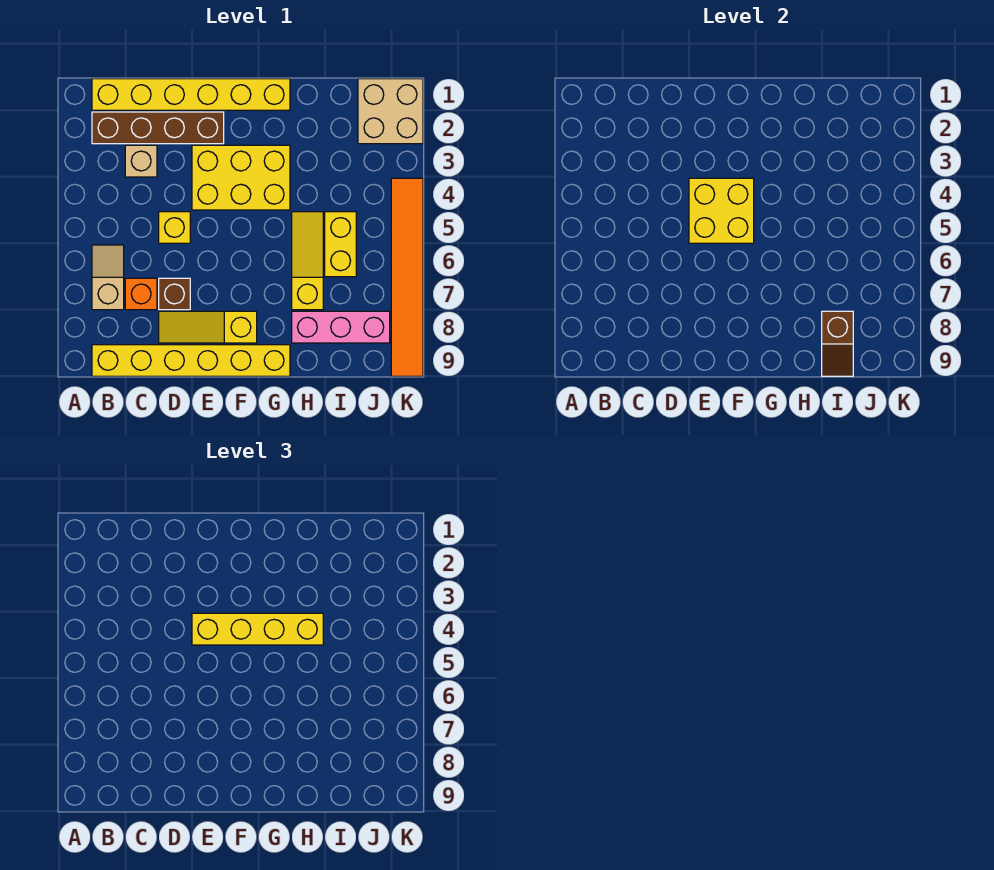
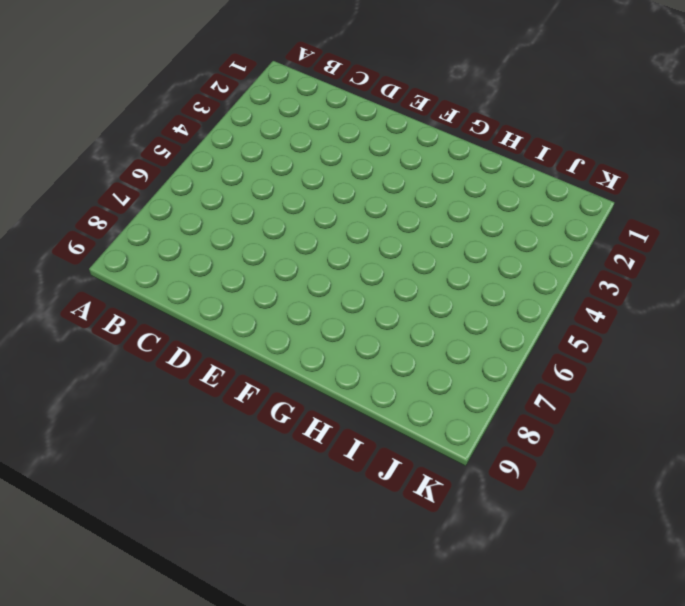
none -> yellow 1x6 brick [92,79,290,110]
none -> brown 1x4 brick [92,112,224,144]
none -> tan 1x2 slope [92,245,124,310]

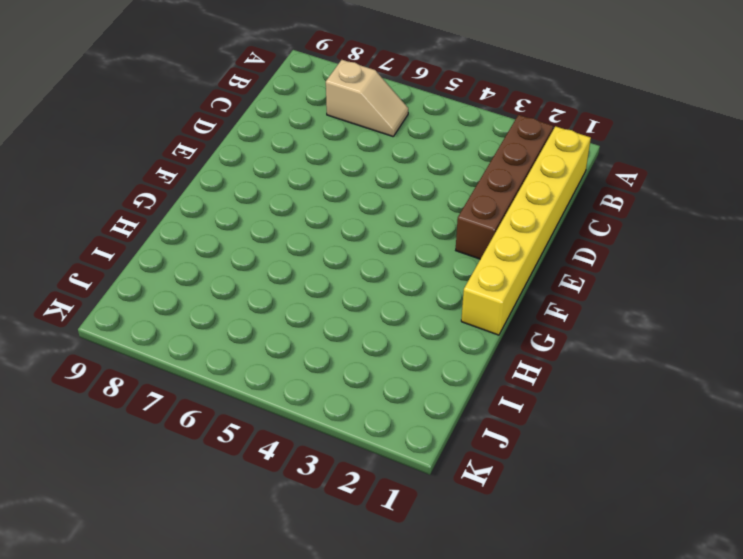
none -> yellow 1x6 brick [92,345,290,376]
none -> tan 1x1 brick [125,145,157,177]
none -> orange 1x1 brick [125,278,157,310]

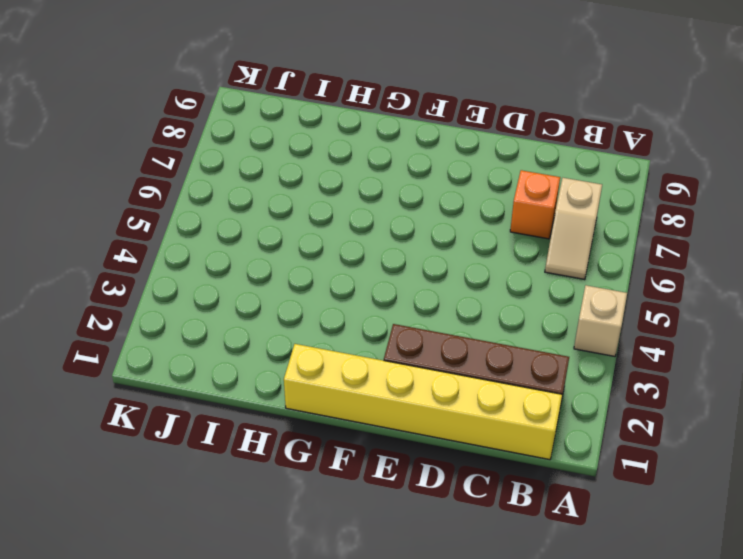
tan 1x1 brick [574,285,627,356] -> tan 1x1 brick moved to [125,145,157,177]
none -> yellow 1x6 brick [92,345,290,376]
none -> yellow 1x1 brick [159,212,190,243]
none -> brown 1x1 brick [159,278,190,310]

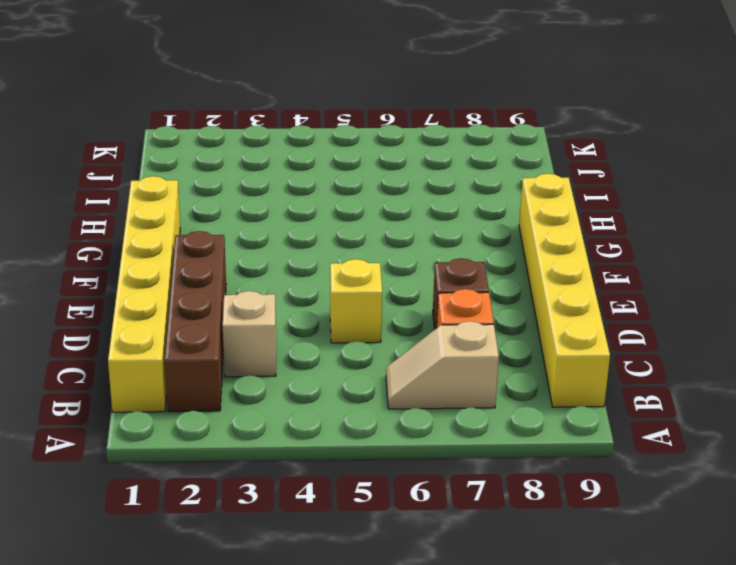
none -> yellow 1x3 slope [159,311,257,343]
none -> yellow 2x3 brick [192,145,290,210]
none -> yellow 1x3 slope [292,212,323,310]

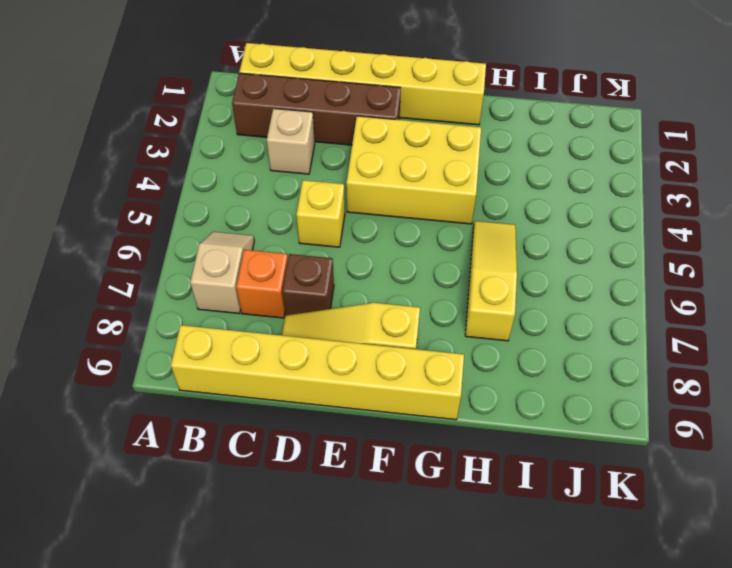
none -> pink 1x3 brick [292,311,390,343]
none -> yellow 1x2 brick [325,212,356,277]
none -> tan 2x2 brick [358,79,423,144]

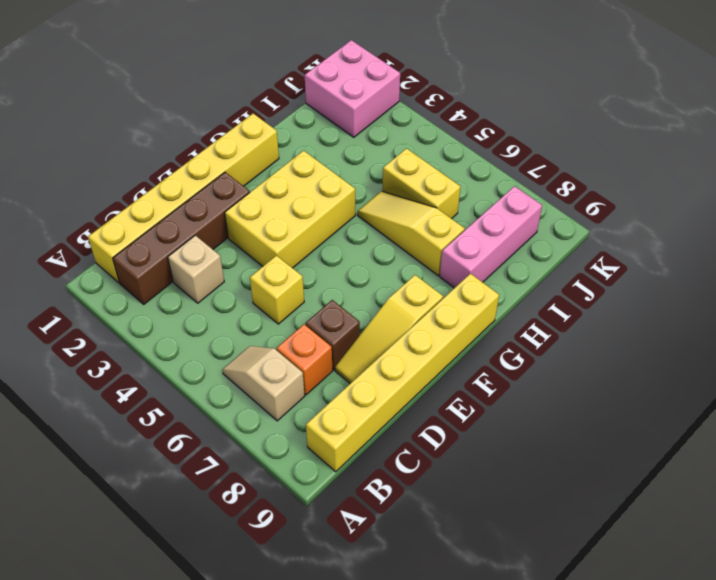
pink 2x2 brick [305,40,400,137] -> tan 2x2 brick [358,79,423,144]
none -> orange 1x6 tile [391,178,423,376]
none -> yellow 2x2 brick [689,178,754,243]
none -> brown 1x2 slope [822,311,853,376]

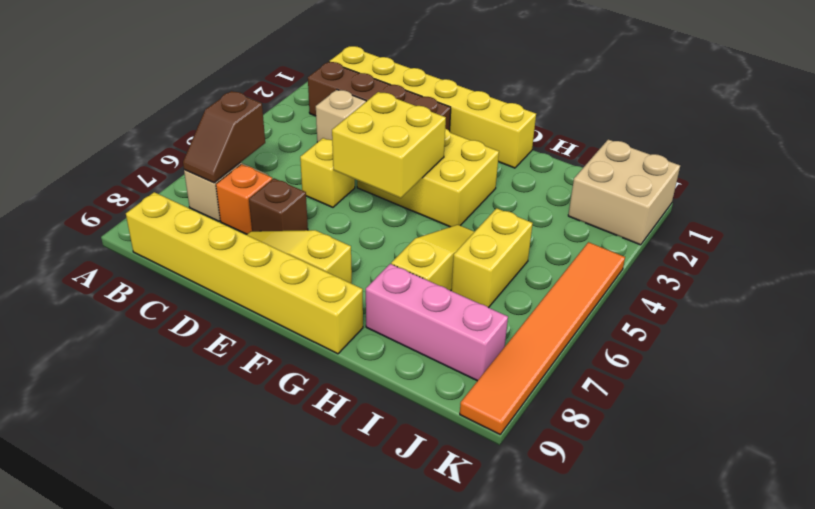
brown 1x2 slope [183,91,265,183] -> brown 1x2 slope moved to [822,311,853,376]
none -> yellow 1x4 brick [192,613,323,645]

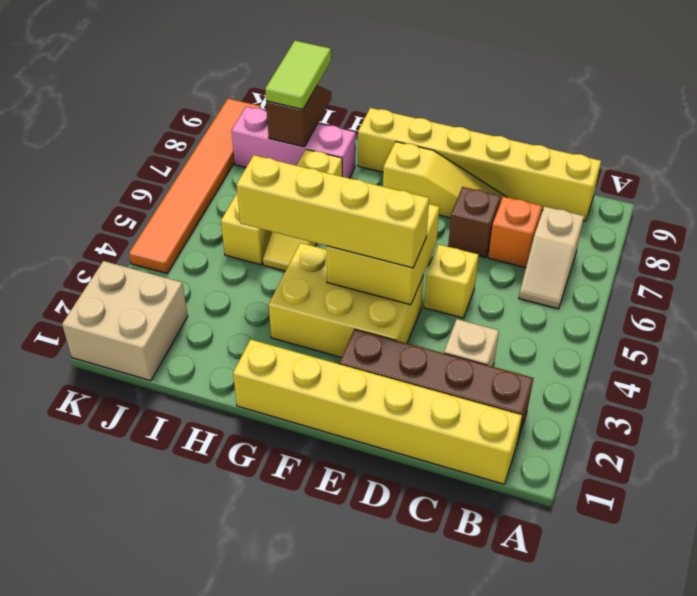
lime 1x2 tile [265,41,331,109] -> none

